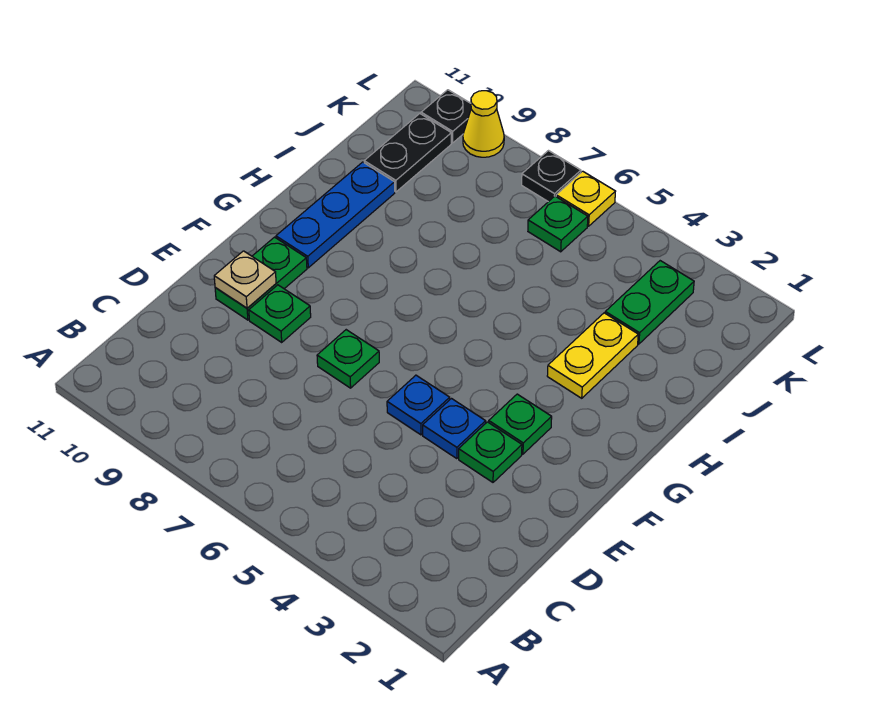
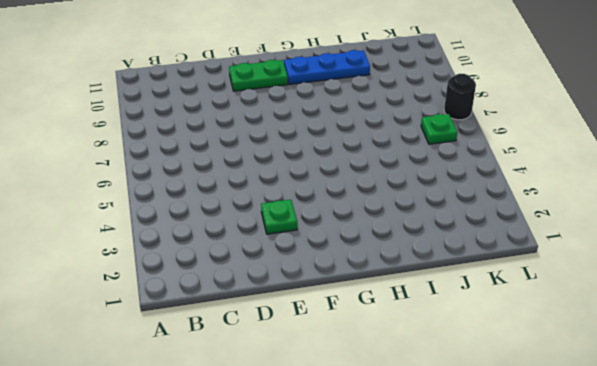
black 1x1 round brick [444,74,476,120] -> black 1x1 plate [522,151,581,202]
none -> blue 1x1 plate [423,399,486,458]
none -> blue 1x1 plate [387,375,450,435]
none -> green 1x1 plate [317,330,379,388]

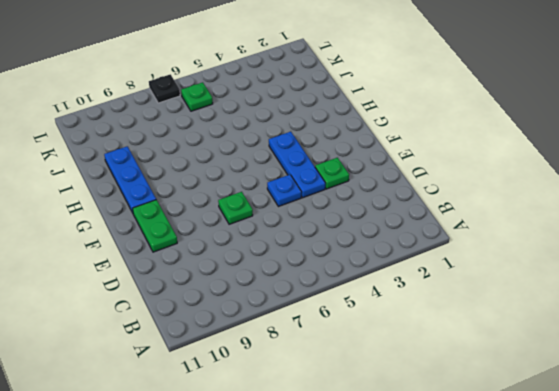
blue 1x3 plate [269,132,325,198] -> blue 1x1 plate [423,399,486,458]
none -> green 1x1 plate [249,285,311,342]
none -> green 1x1 plate [489,394,552,454]
none -> yellow 1x2 plate [547,313,638,398]

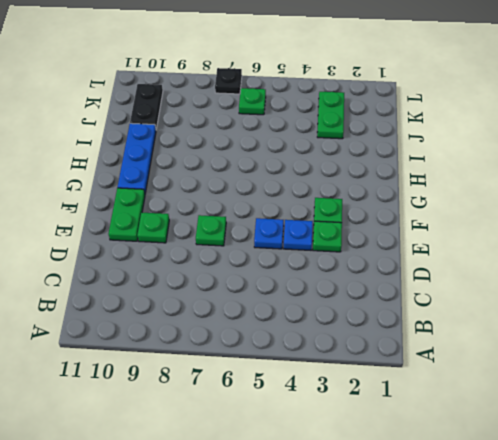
none -> yellow 1x2 plate [547,313,638,398]
none -> yellow 1x1 plate [556,171,616,226]
none -> yellow 1x1 cone [463,91,504,157]

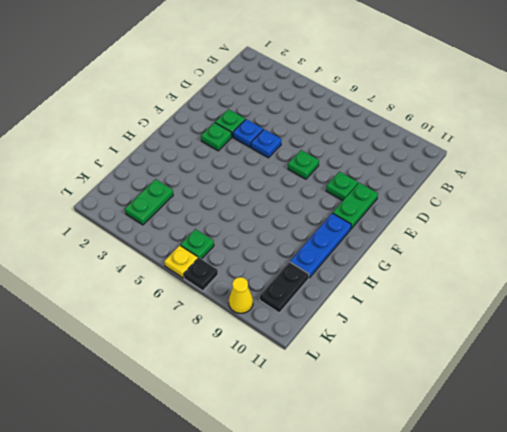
none -> yellow 1x2 plate [547,313,638,398]
none -> black 1x1 plate [421,90,471,143]
none -> tan 1x1 plate [214,251,276,308]

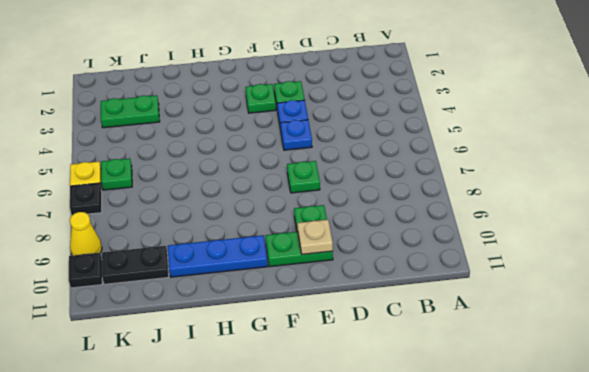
none -> yellow 1x2 plate [547,313,638,398]

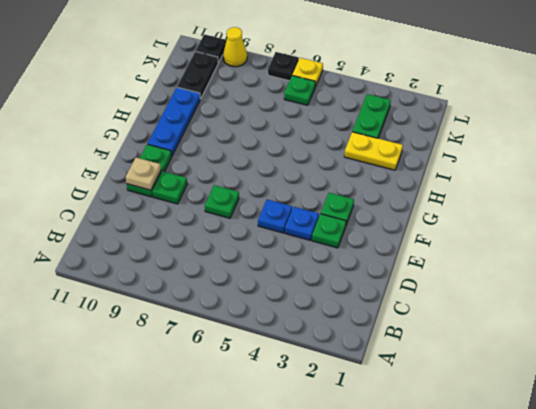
yellow 1x2 plate [344,132,403,170] -> yellow 1x2 plate turned to [547,313,638,398]

